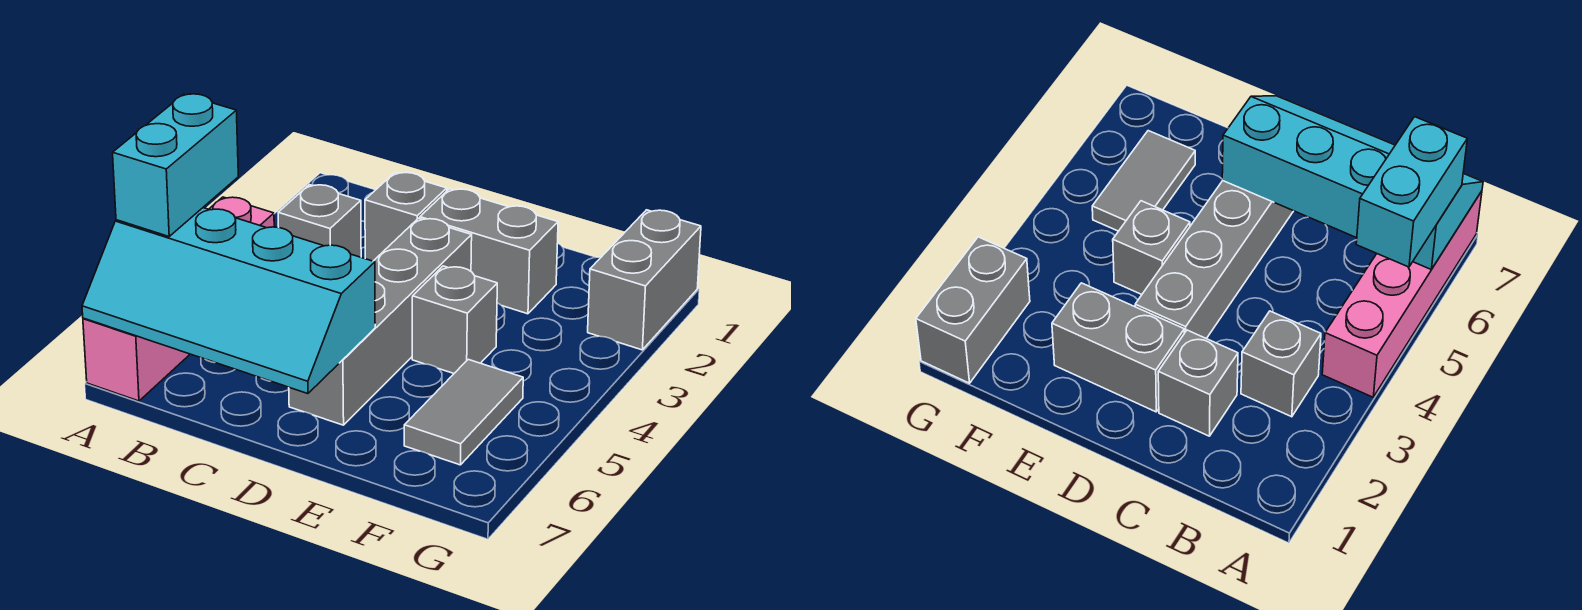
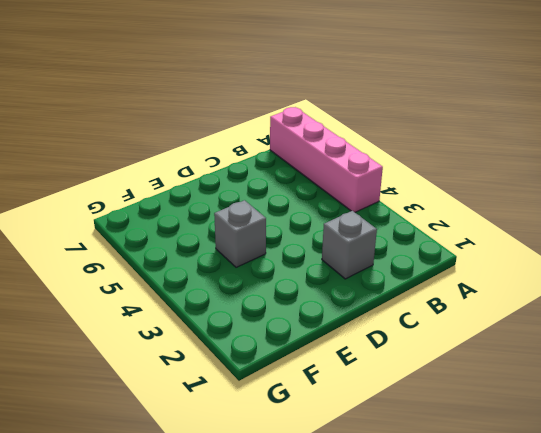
none -> grey 1x1 brick [278,185,361,257]
none -> grey 1x2 brick [420,189,558,314]

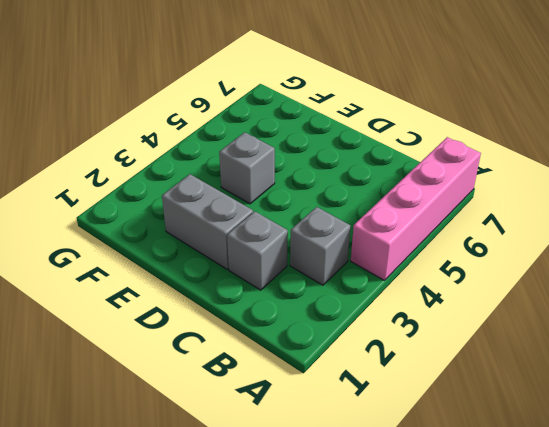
none -> grey 1x4 brick [289,218,472,425]
none -> grey 1x2 tile [404,359,523,465]

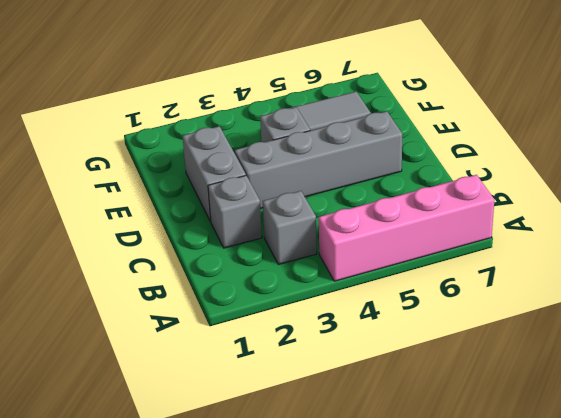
none -> grey 1x2 brick [588,210,701,350]
none -> cyan 2x4 slope [82,208,375,394]

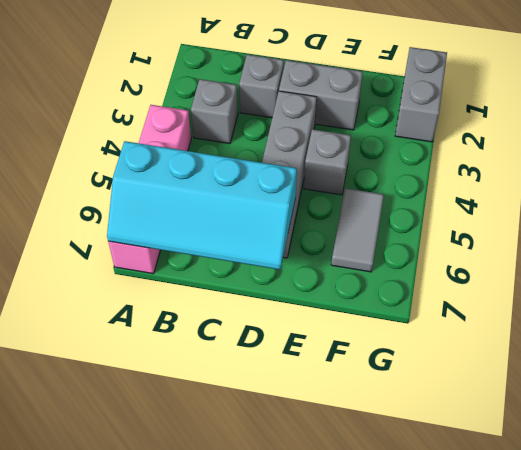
none -> cyan 1x2 brick [113,94,238,236]

